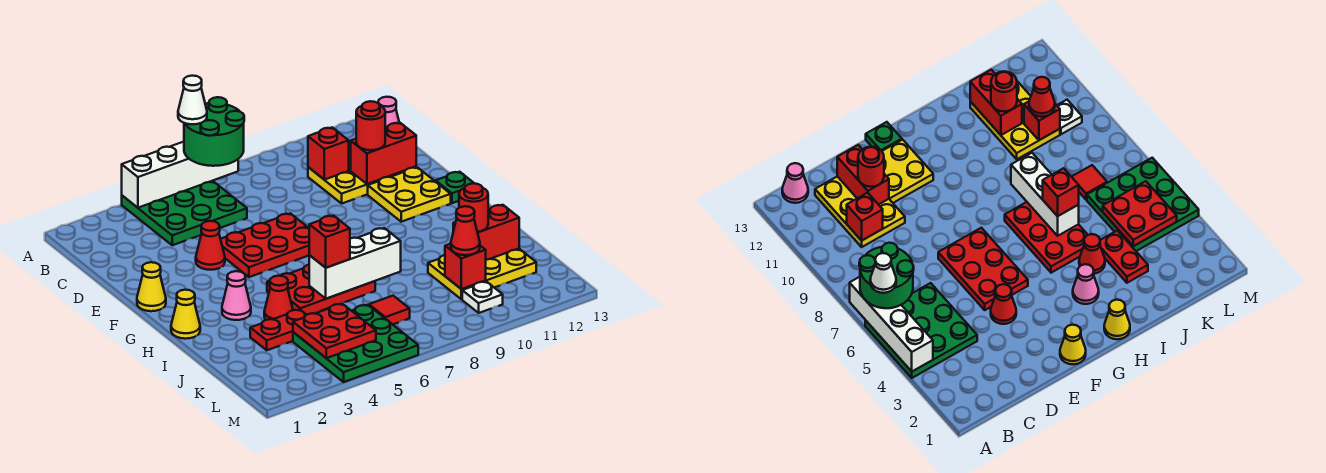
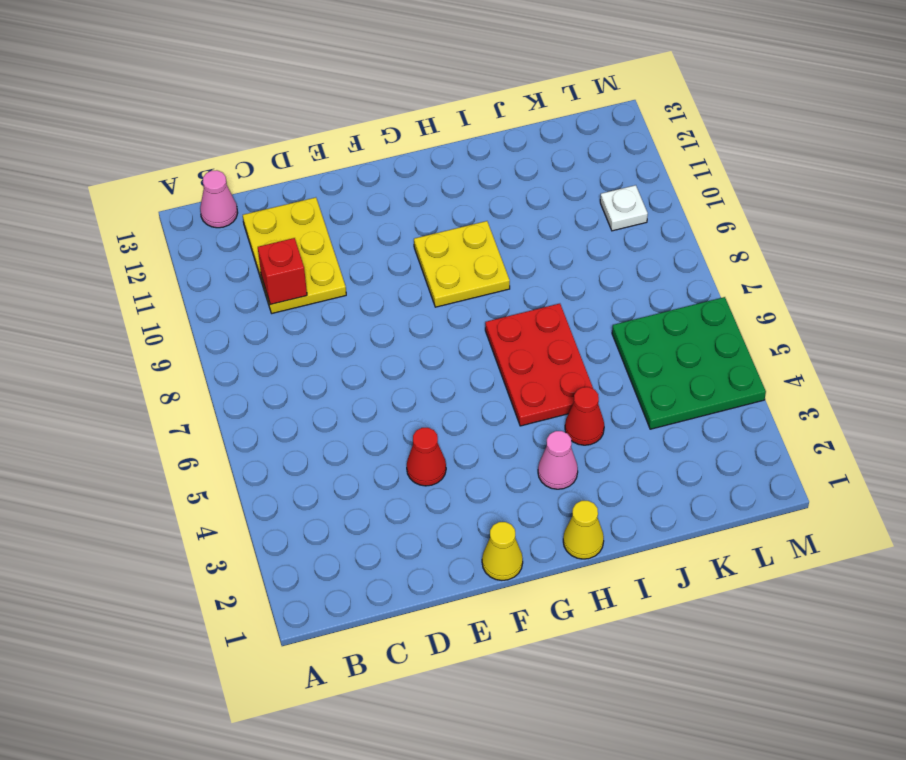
yellow 2x2 plate [414,221,510,307] -> yellow 2x2 plate moved to [368,167,451,222]
none -> green 3x3 plate [122,181,247,245]
none -> red 2x3 plate [221,213,309,277]
none -> green 1x1 plate [436,172,475,203]
none -> red 1x2 plate [250,310,306,350]

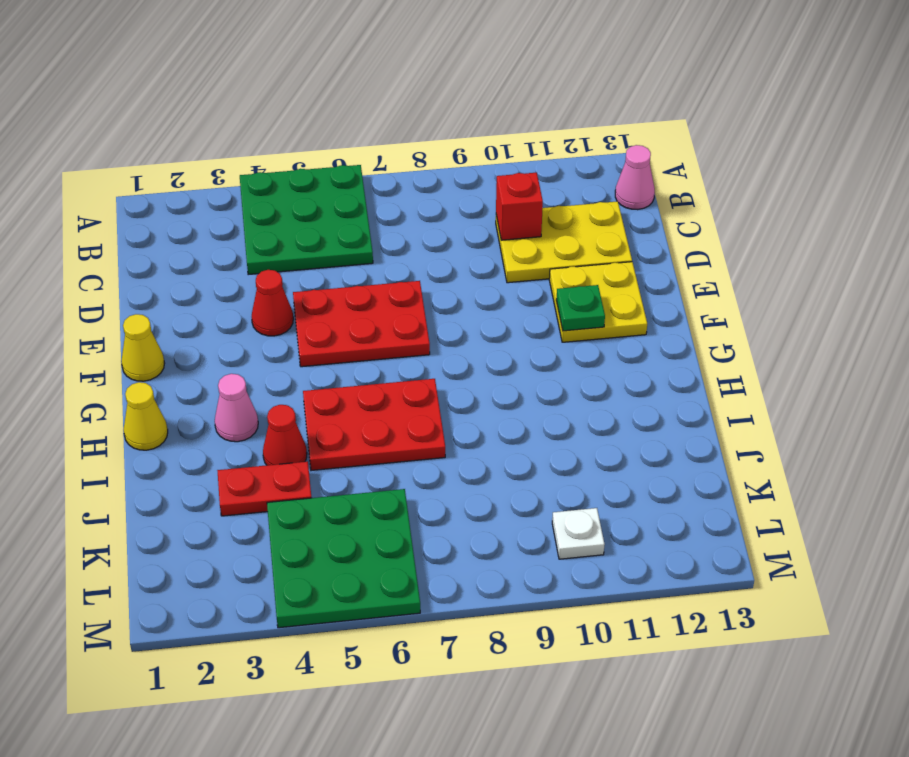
green 1x1 plate [556,285,605,331] -> green 1x1 plate moved to [436,172,475,203]
none -> yellow 2x3 plate [428,249,536,299]
none -> red 1x1 tile [369,296,410,324]
none -> white 1x4 brick [122,142,238,208]
none -> red 1x2 brick [351,123,416,184]

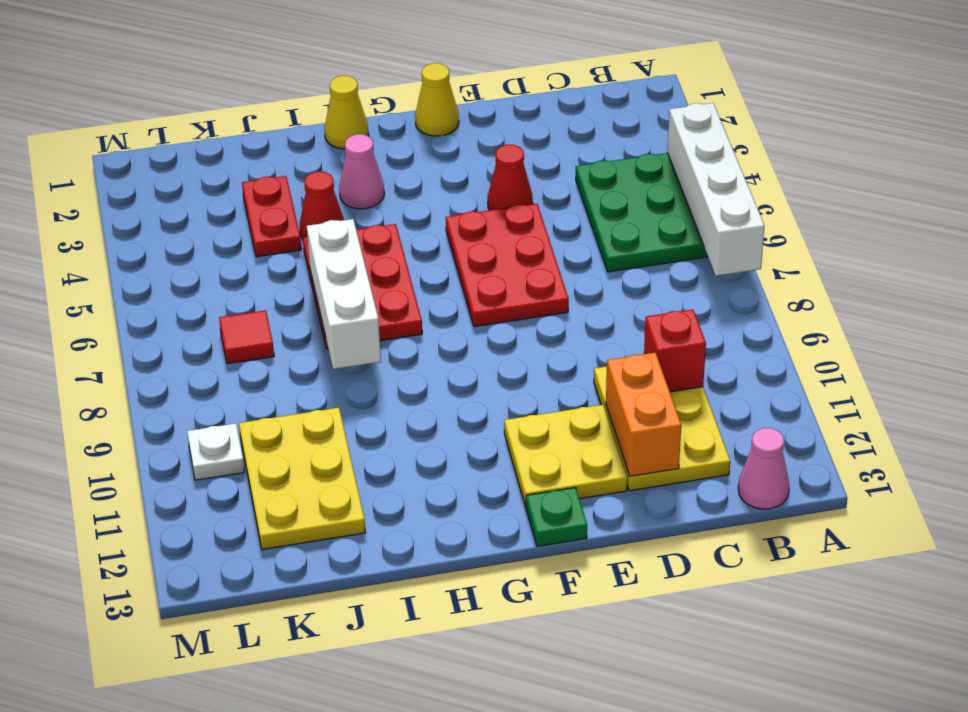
orange 1x2 brick [606,353,681,476] -> red 1x2 brick [351,123,416,184]
none -> green 3x3 plate [293,305,418,382]
none -> red 1x2 brick [453,205,519,260]
none -> red 2x2 plate [293,304,376,358]
none -> red 1x1 brick [445,244,486,289]

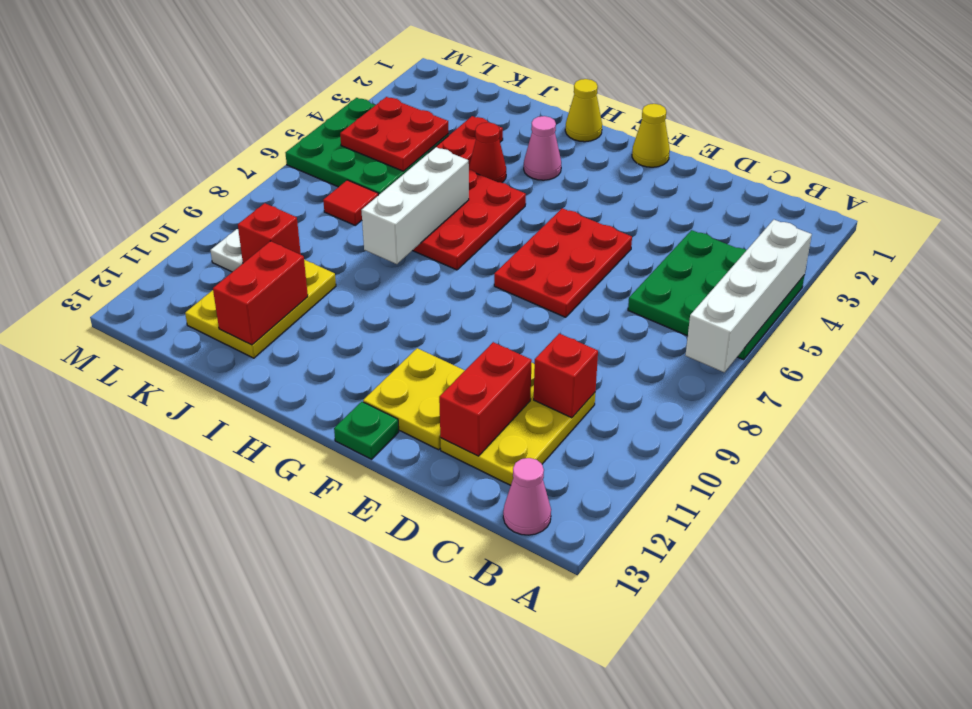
none -> red 1x1 cone [196,221,225,270]
none -> green 2x2 round brick [184,97,244,166]
none -> red 1x1 round brick [356,101,385,150]
none -> red 1x1 brick [309,216,350,268]

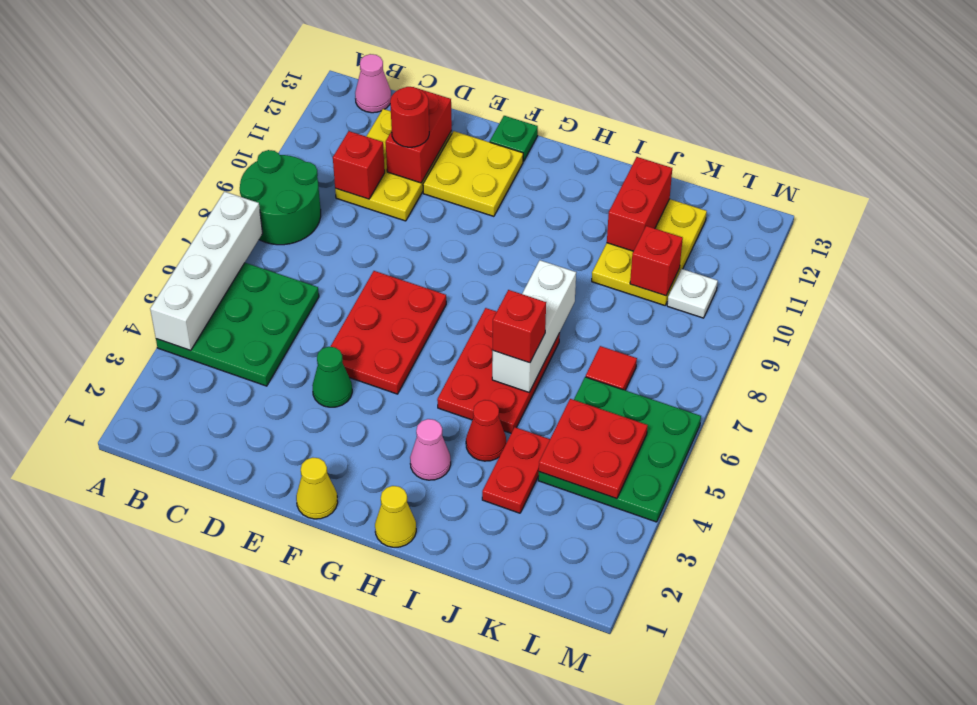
green 2x2 round brick [240,150,321,245] -> green 2x2 round brick moved to [184,97,244,166]
green 1x1 cone [312,347,352,407] -> red 1x1 cone [196,221,225,270]
none -> red 1x1 round brick [459,183,488,232]
none -> red 1x1 cone [450,206,480,255]
none -> white 1x1 cone [178,76,207,124]

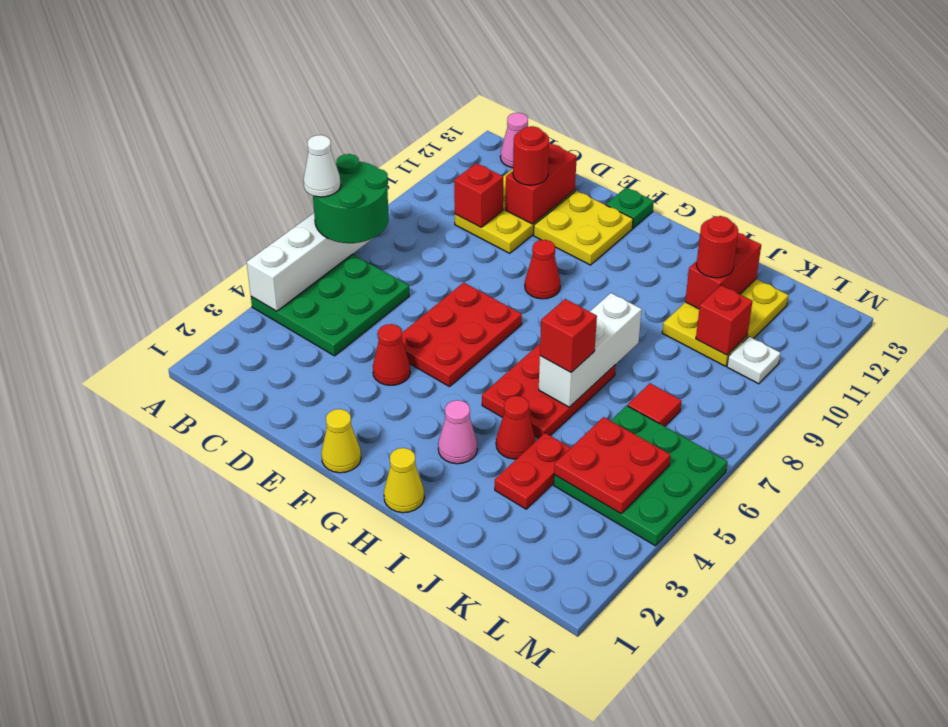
red 1x1 cone [525,240,560,299] -> red 1x1 cone moved to [450,206,480,255]

